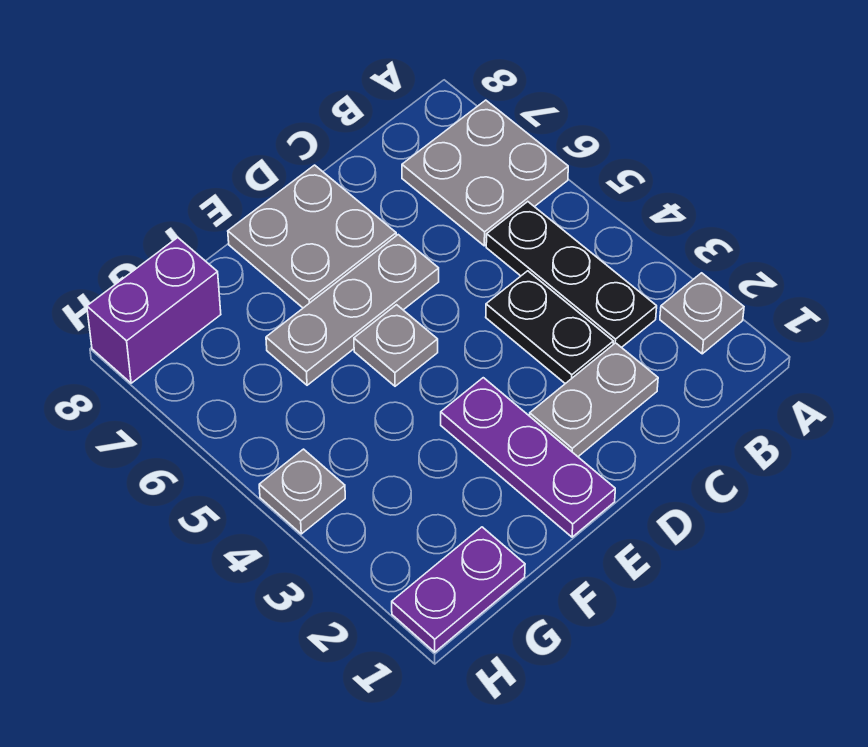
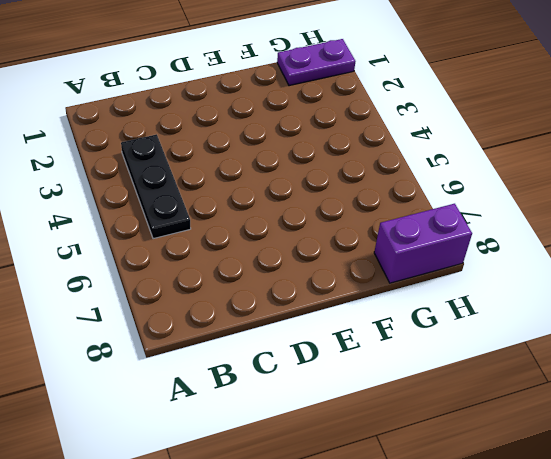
none -> grey 1x1 plate [660,273,744,354]
none -> grey 2x2 plate [402,100,568,246]
none -> grey 1x2 plate [530,343,658,457]

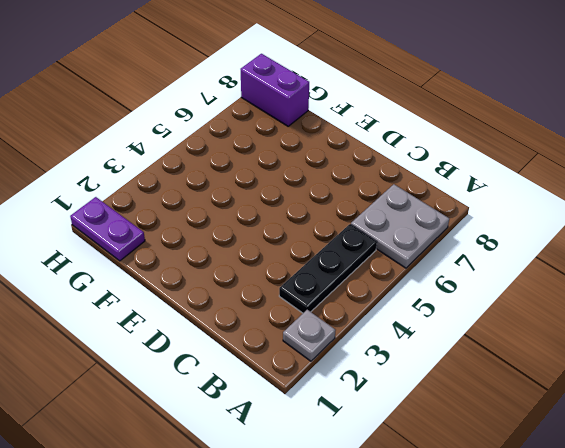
none -> grey 1x2 plate [530,343,658,457]
none -> black 1x2 plate [486,271,613,384]
none -> grey 1x3 plate [266,235,439,385]

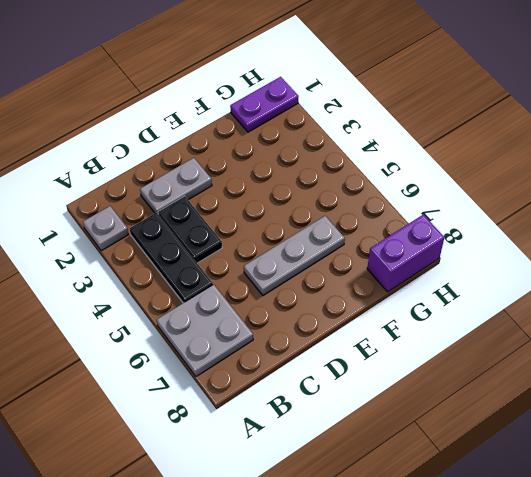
none -> grey 2x2 plate [228,165,396,308]
none -> purple 1x3 plate [441,378,615,537]
none -> grey 1x1 plate [354,305,438,386]

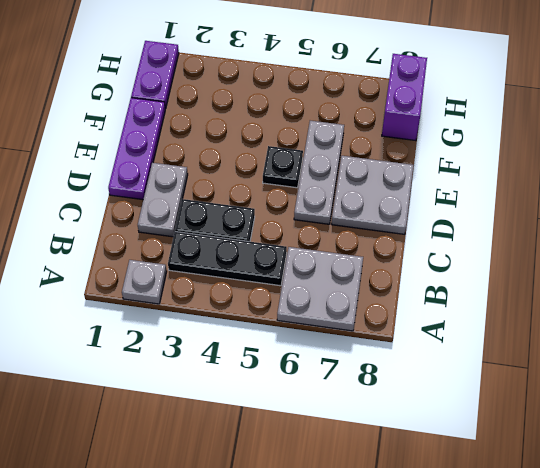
purple 1x3 plate [108,98,166,200] -> purple 1x3 plate turned to [441,378,615,537]
black 1x1 plate [263,146,303,188] -> grey 1x1 plate [354,305,438,386]
none -> grey 1x1 plate [259,449,345,534]

